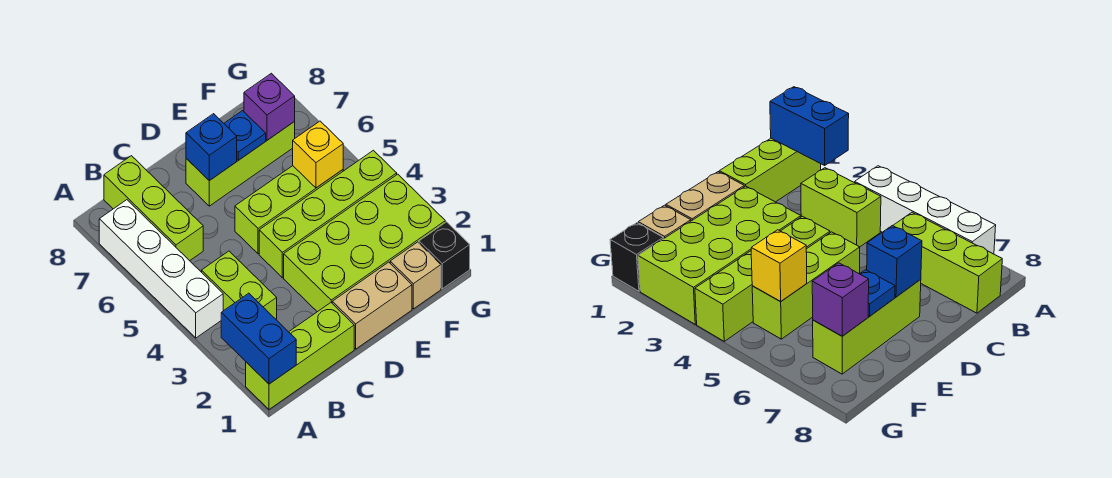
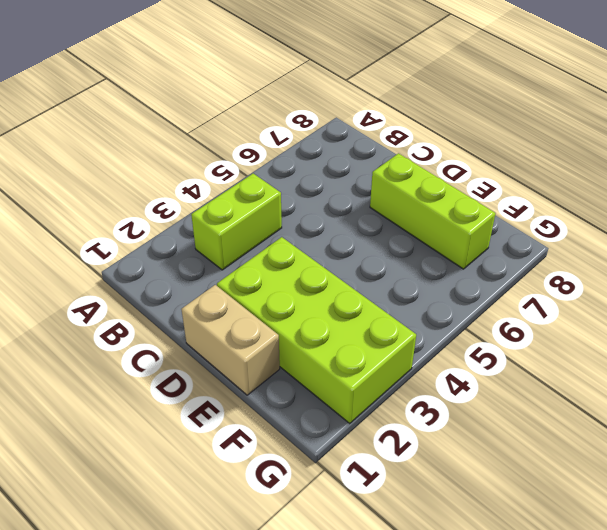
none -> lime 1x3 brick [246,303,354,409]
none -> white 1x4 brick [99,200,223,338]
none -> lime 1x3 brick [104,156,203,261]

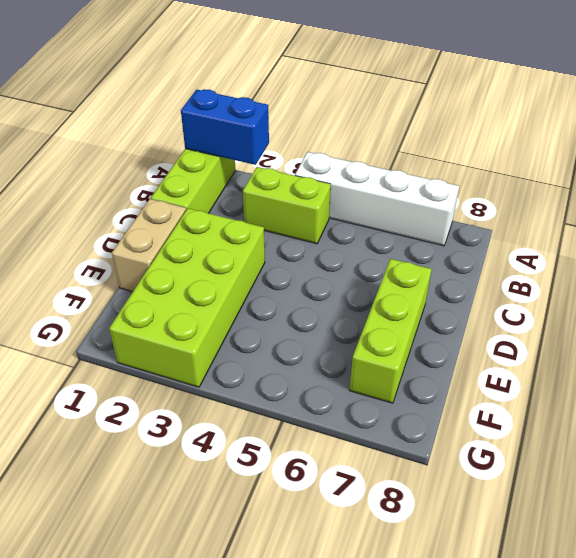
none -> lime 1x3 brick [104,156,203,261]
none -> lime 1x4 brick [259,150,397,278]
none -> lime 1x3 brick [235,166,343,254]

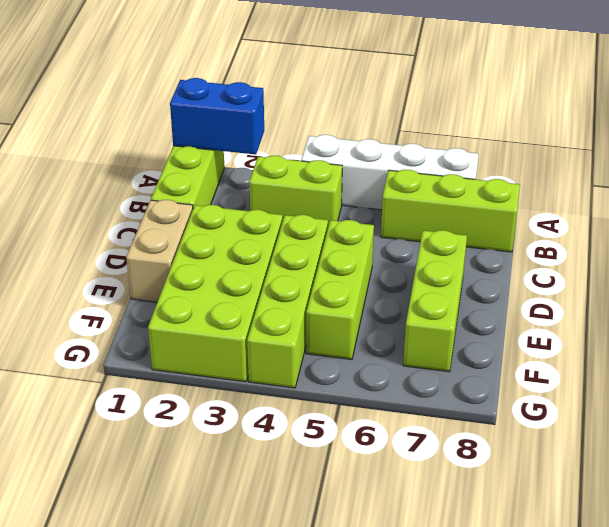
none -> tan 1x1 brick [390,242,441,309]
none -> black 1x1 brick [419,222,470,289]
none -> blue 1x1 brick [186,114,237,181]

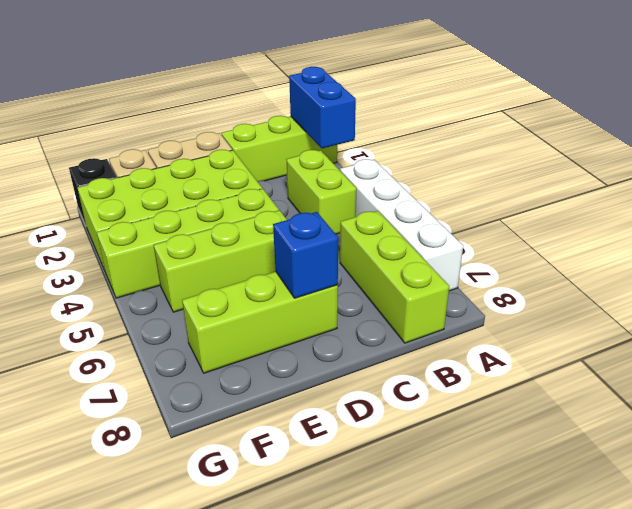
none -> blue 1x1 plate [224,111,266,160]
none -> yellow 1x1 brick [293,121,343,188]
none -> purple 1x1 brick [244,73,295,140]

